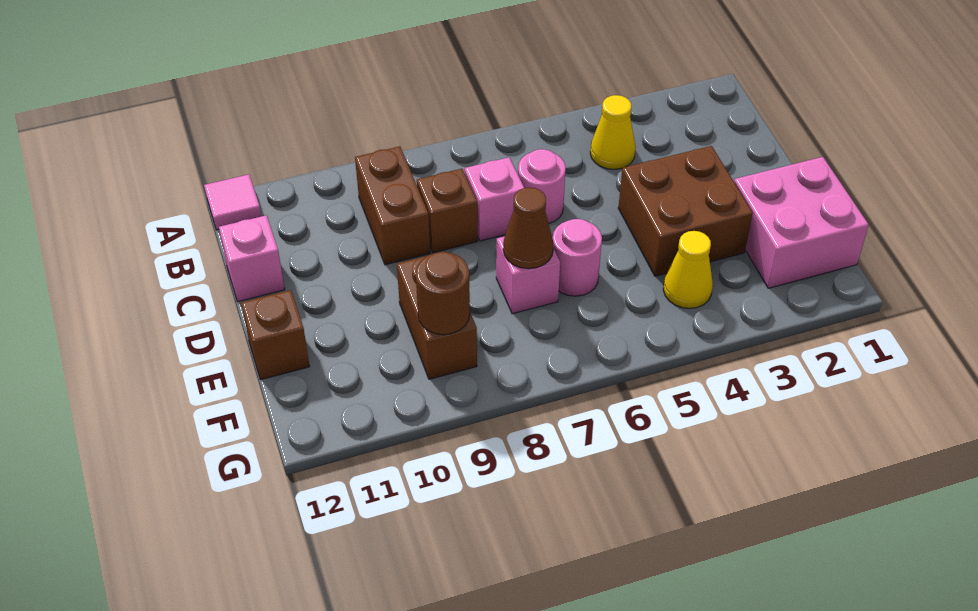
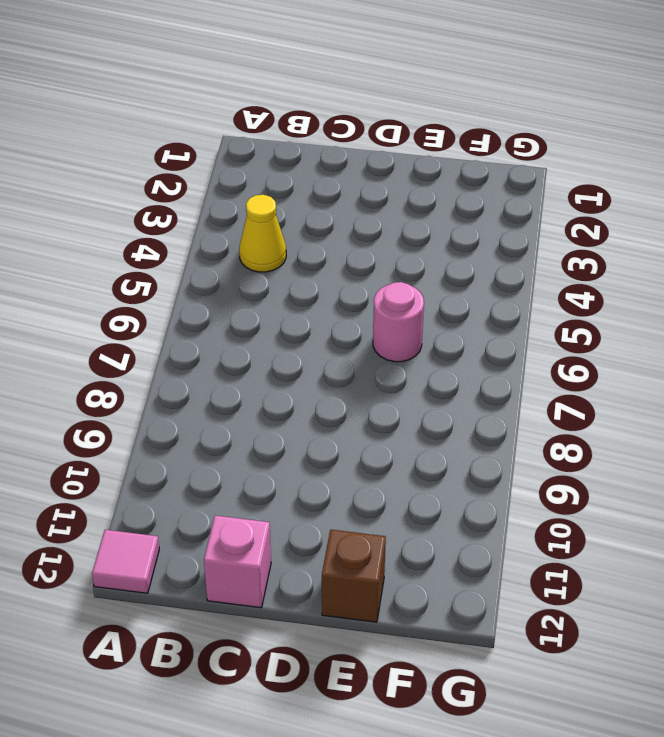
none -> brown 1x2 brick [355,146,430,265]
none -> pink 1x1 round brick [518,149,566,224]
none -> pink 1x1 brick [465,157,524,241]

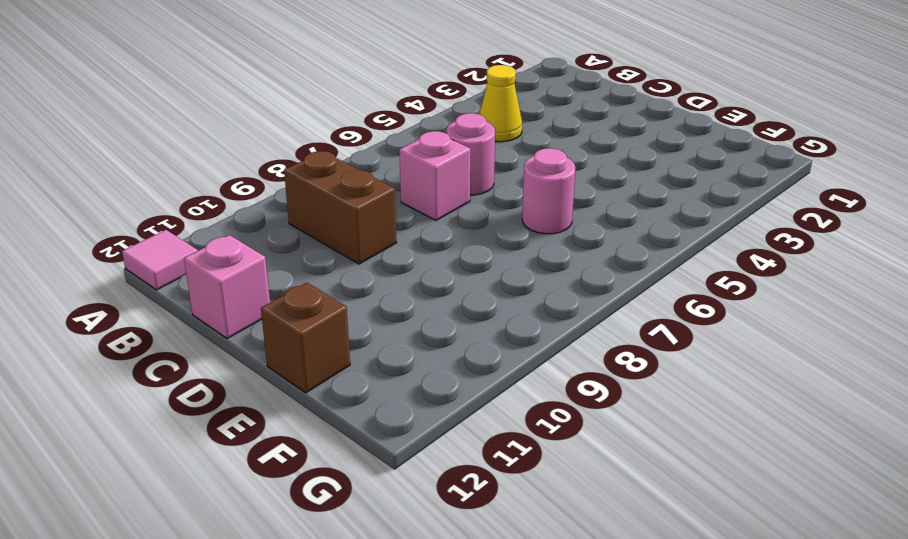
none -> brown 1x1 brick [417,169,478,253]
none -> brown 2x2 brick [618,146,753,276]
none -> pink 2x2 brick [734,157,869,288]

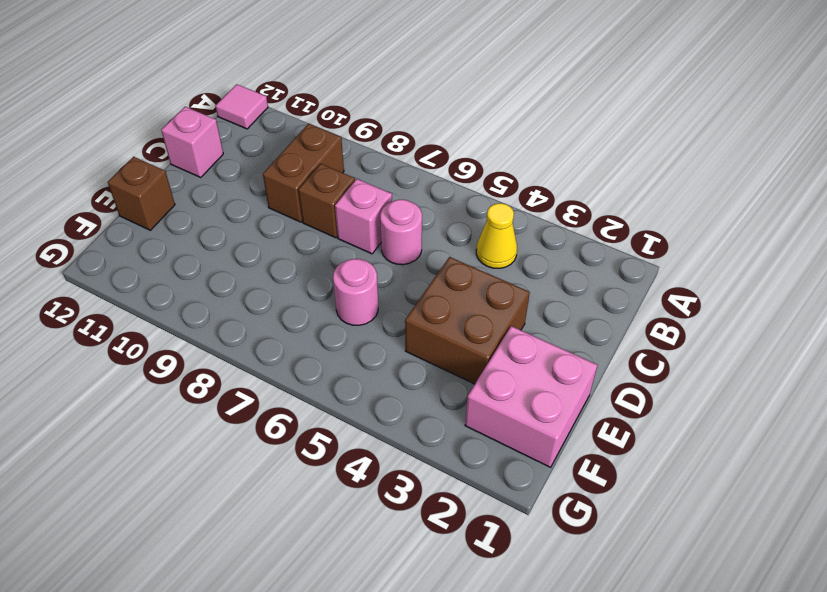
none -> pink 1x1 brick [496,237,560,314]
none -> brown 1x2 brick [397,256,477,379]
none -> yellow 1x1 cone [663,231,713,309]

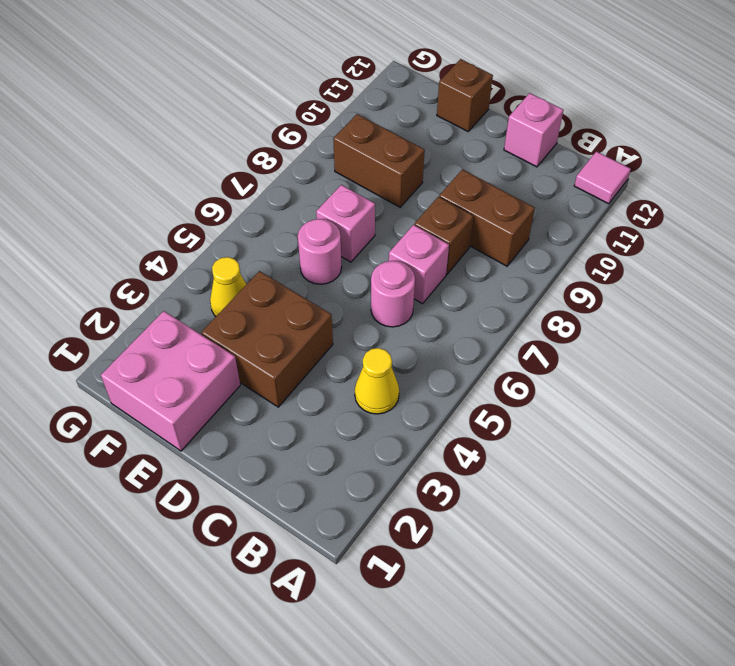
none -> brown 1x1 cone [503,187,554,269]
none -> brown 1x1 round brick [416,252,470,335]

